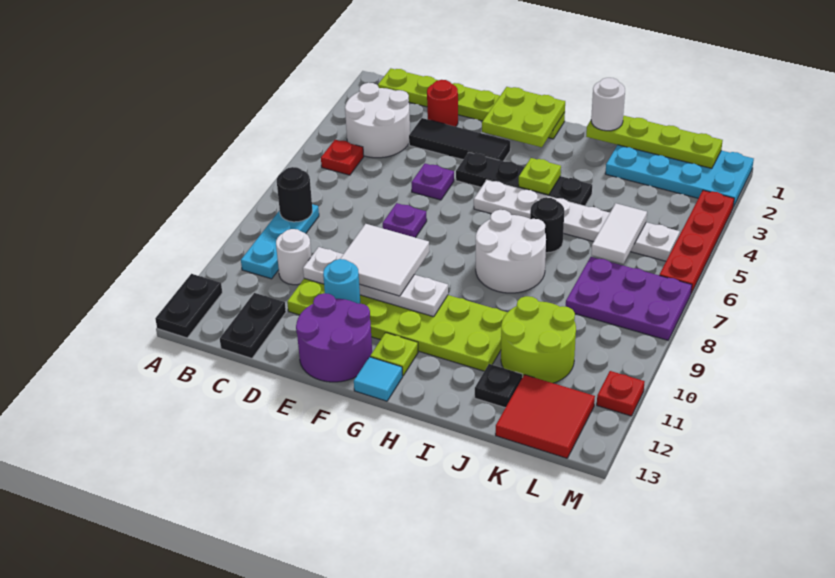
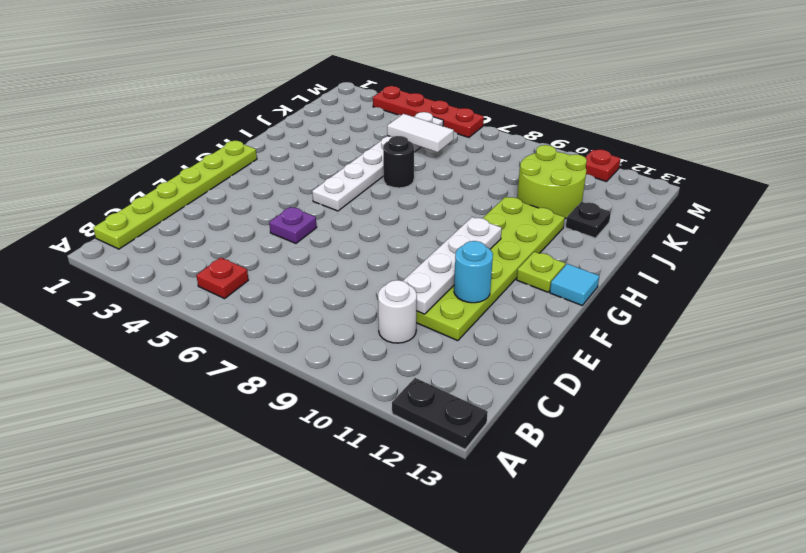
none -> white 2x2 round brick [345,83,410,158]
none -> cyan 1x3 plate [241,204,319,279]
none -> black 1x2 plate [220,293,286,358]
none -> red 1x1 round brick [427,80,458,127]

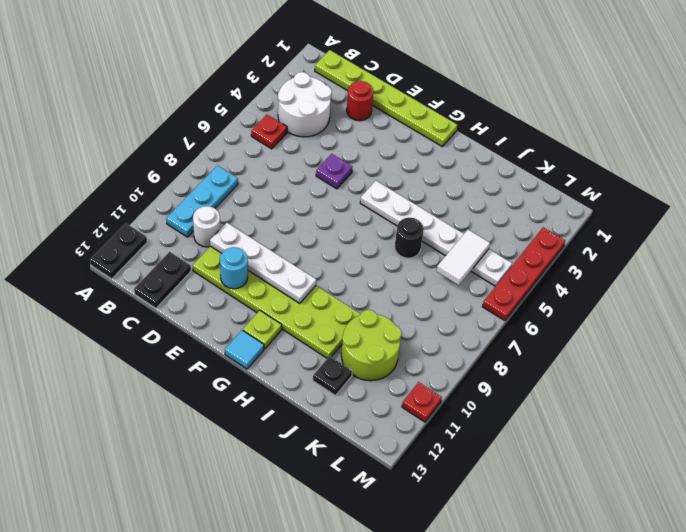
none -> black 1x3 tile [409,118,510,161]
none -> purple 1x1 plate [383,203,427,238]
none -> purple 2x2 round brick [296,293,372,382]
none -> black 1x4 plate [456,152,592,206]

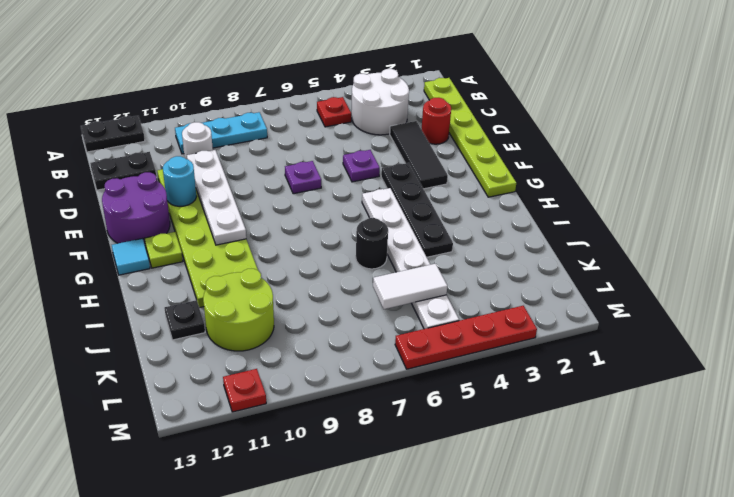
none -> white 2x2 round brick [476,210,546,293]
none -> cyan 2x4 plate [605,145,754,207]
none -> purple 2x3 plate [566,257,692,340]
none -> red 2x2 tile [496,375,595,458]

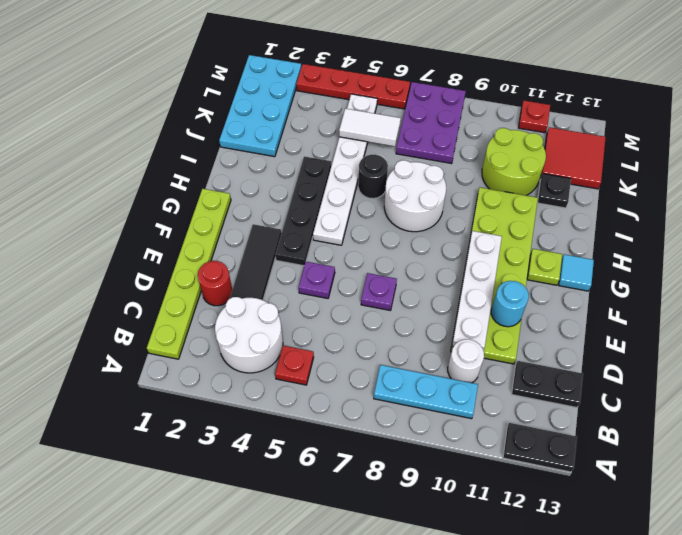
none -> purple 2x2 round brick [296,293,372,382]
none -> black 1x1 round brick [277,167,312,222]
none -> lime 2x2 plate [482,87,565,147]
none -> lime 1x1 plate [519,158,561,195]

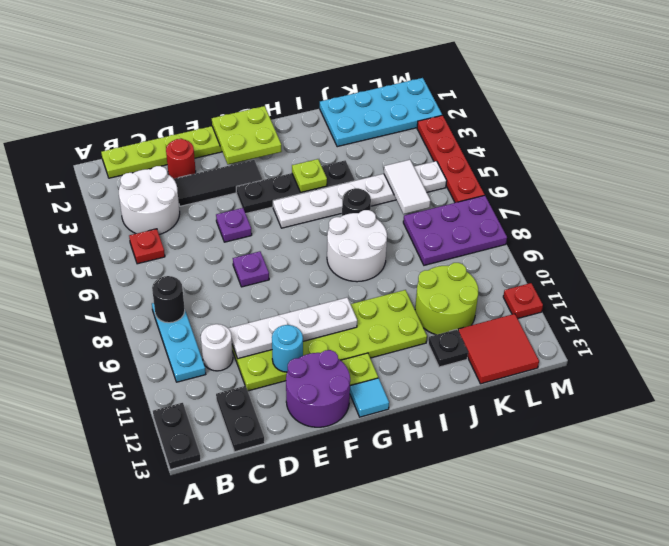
none -> lime 1x4 plate [586,115,723,168]
none -> white 2x2 tile [340,224,429,296]
none -> white 1x1 round brick [591,78,625,131]

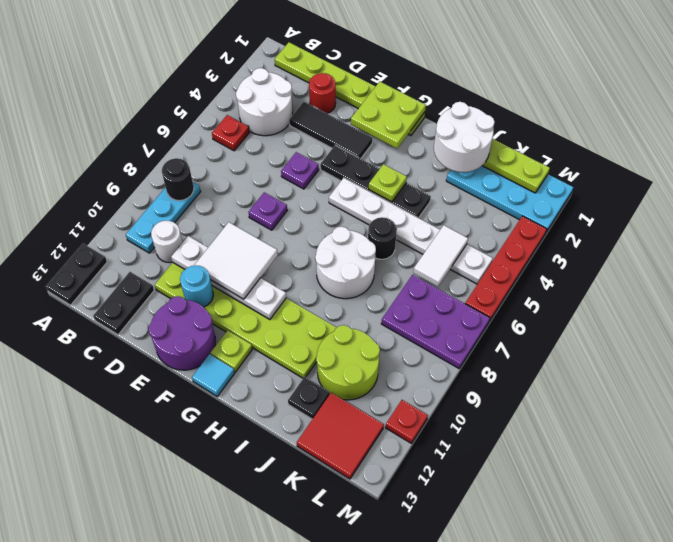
white 2x2 round brick [434,102,495,172] -> white 1x1 round brick [591,78,625,131]

